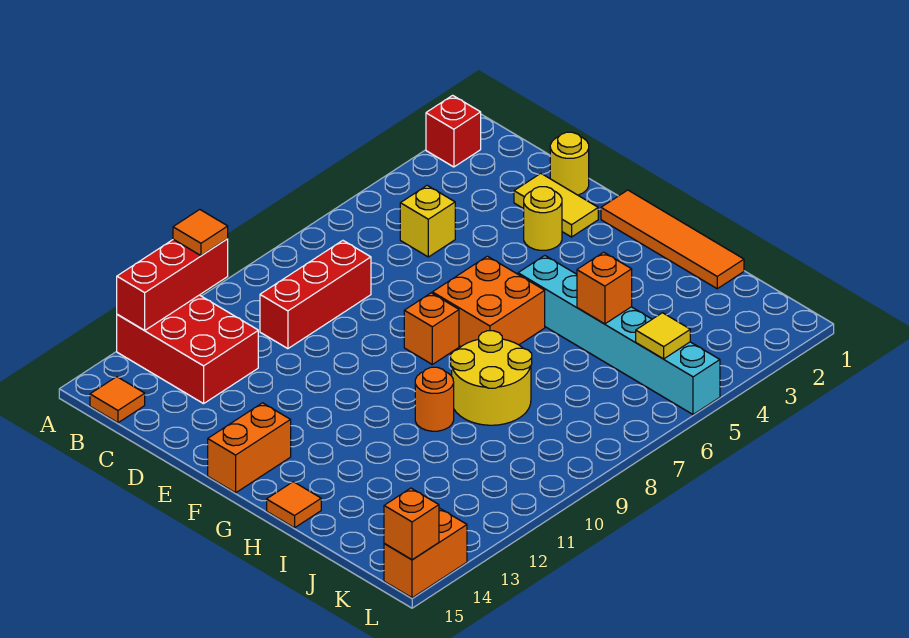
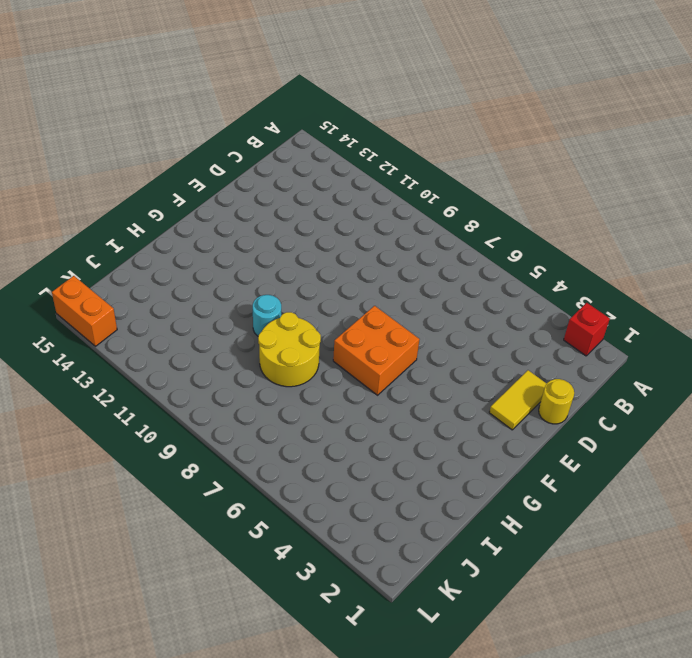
cyan 1x1 round brick [253,295,281,336] -> orange 1x1 round brick [415,367,454,431]
none -> red 2x3 brick [117,295,258,404]
none -> orange 1x1 tile [90,377,145,423]
none -> yellow 1x1 brick [400,185,455,257]

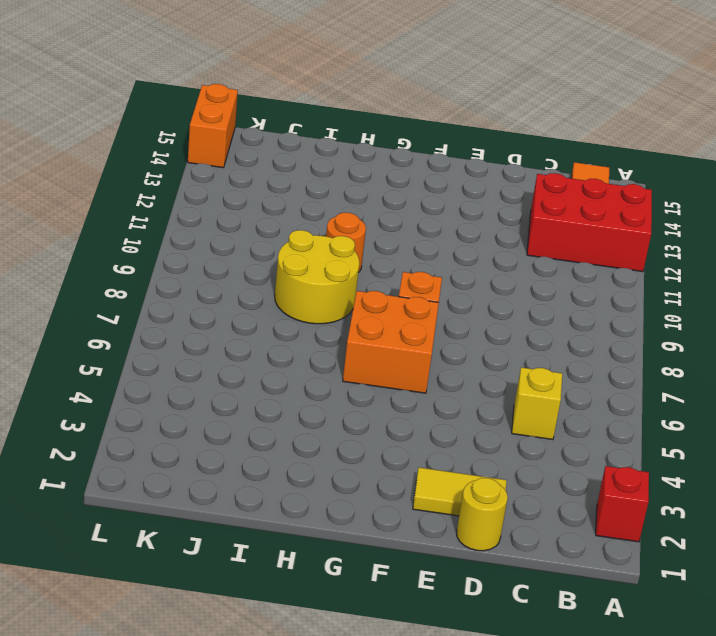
none -> red 1x3 brick [260,241,371,349]
none -> yellow 1x1 round brick [524,187,562,250]
none -> orange 1x4 tile [601,190,744,289]

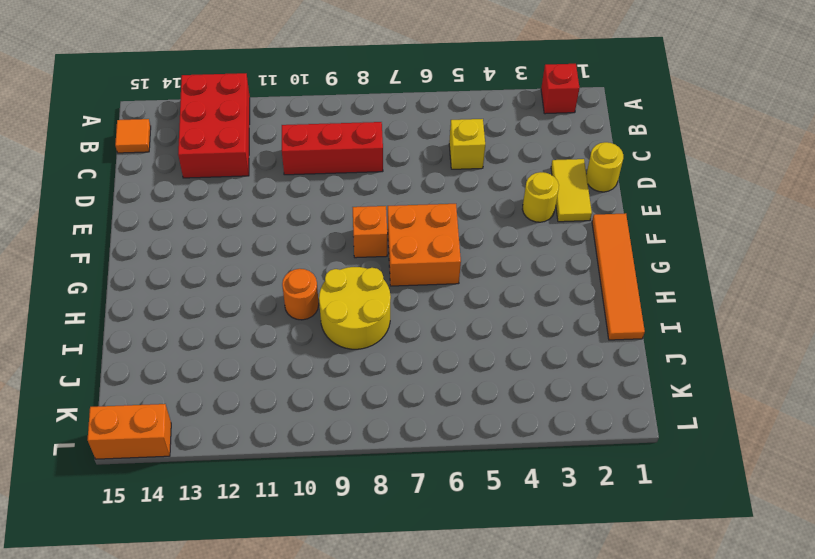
none -> orange 1x2 brick [208,403,291,493]
none -> cyan 1x6 brick [518,256,720,415]
none -> orange 1x1 tile [267,482,321,528]

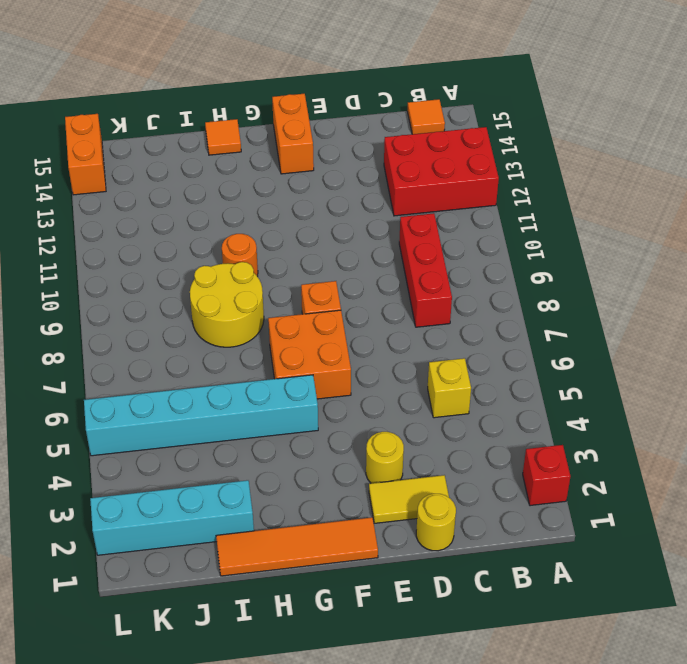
cyan 1x4 brick [90,480,254,555] -> none
none -> red 1x3 brick [117,239,228,330]
none -> orange 1x1 brick [577,252,632,324]
none -> yellow 1x1 tile [636,313,690,359]

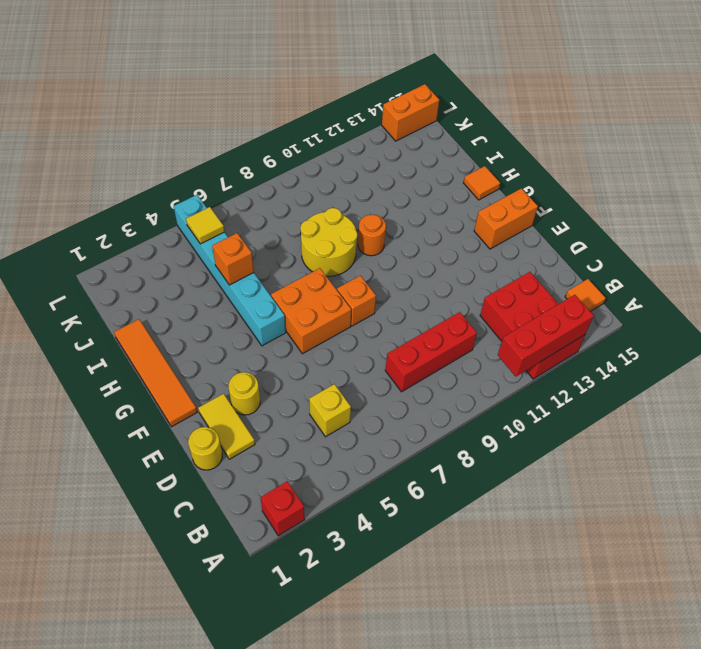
none -> orange 1x1 brick [384,488,439,560]
none -> orange 1x1 tile [173,210,228,255]

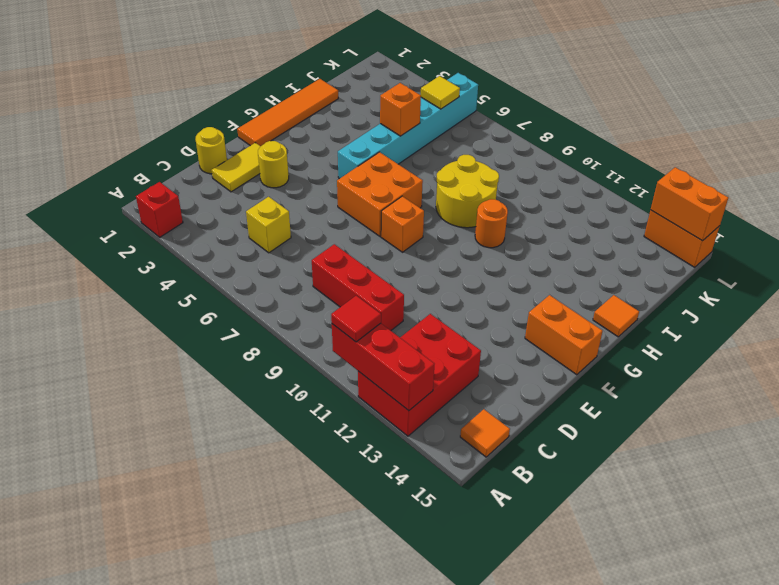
red 1x1 tile [331,296,381,342] -> orange 1x1 tile [173,210,228,255]
orange 1x2 brick [651,167,728,241] -> orange 1x1 brick [384,488,439,560]

